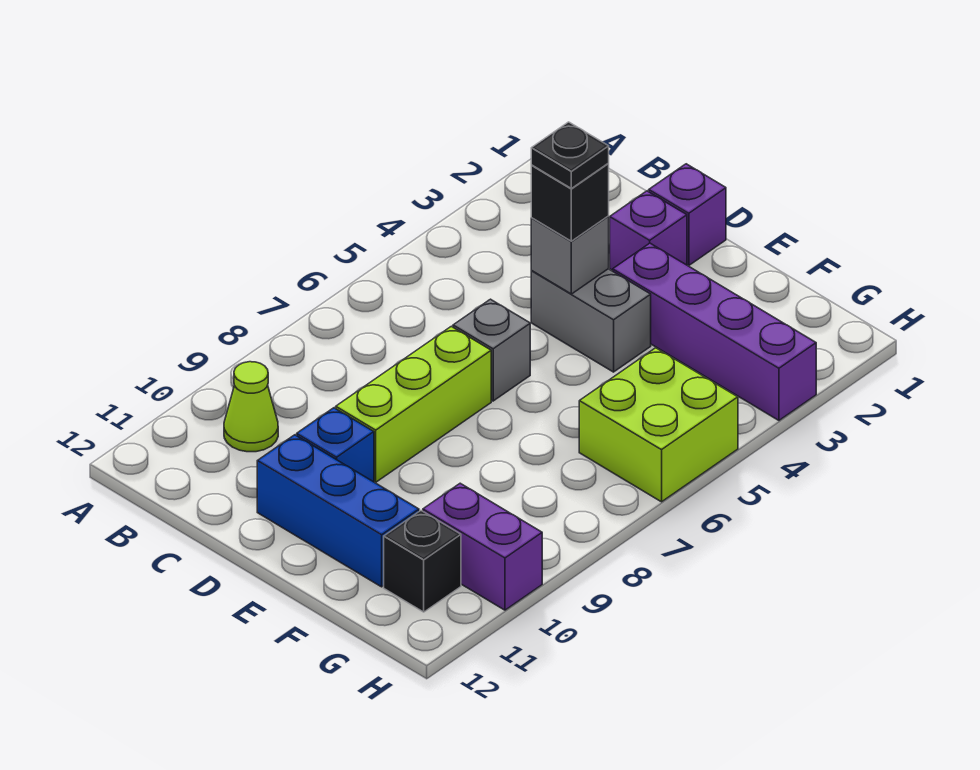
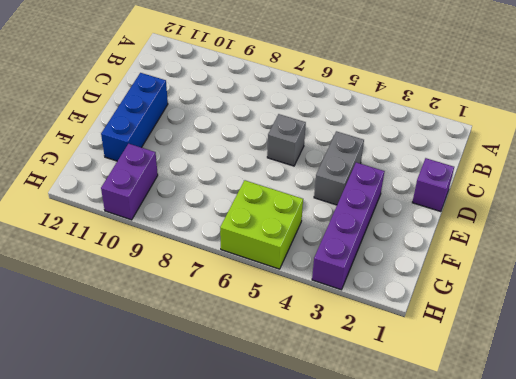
none -> lime 1x1 cone [224,362,278,452]
none -> purple 1x1 brick [610,191,687,271]
none -> lime 1x3 brick [336,326,491,482]

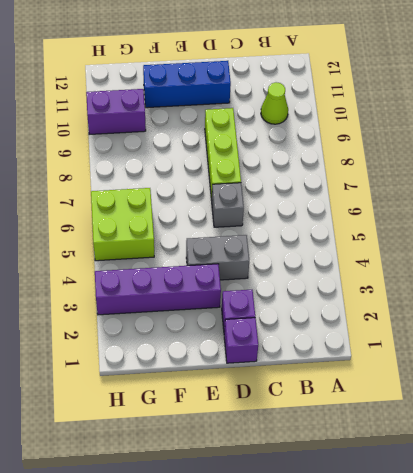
none -> blue 1x1 brick [297,408,374,482]
none -> black 1x1 brick [384,511,461,612]
none -> grey 1x1 brick [531,216,609,294]

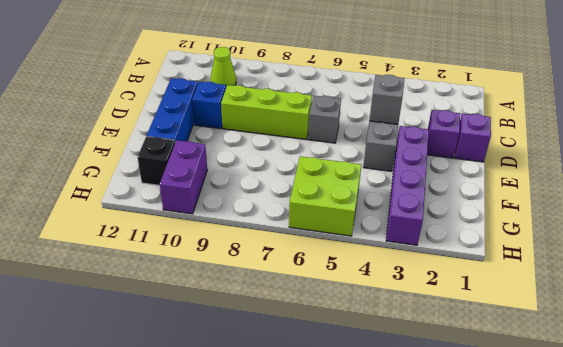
none -> black 1x1 brick [531,164,609,241]
none -> black 1x1 plate [531,122,609,188]

